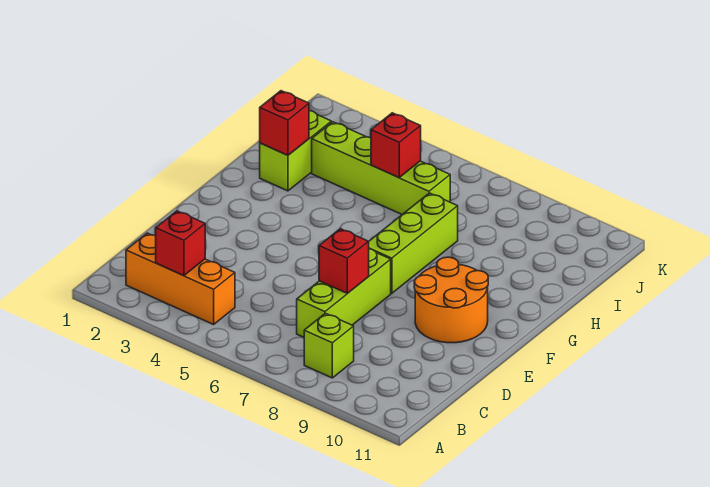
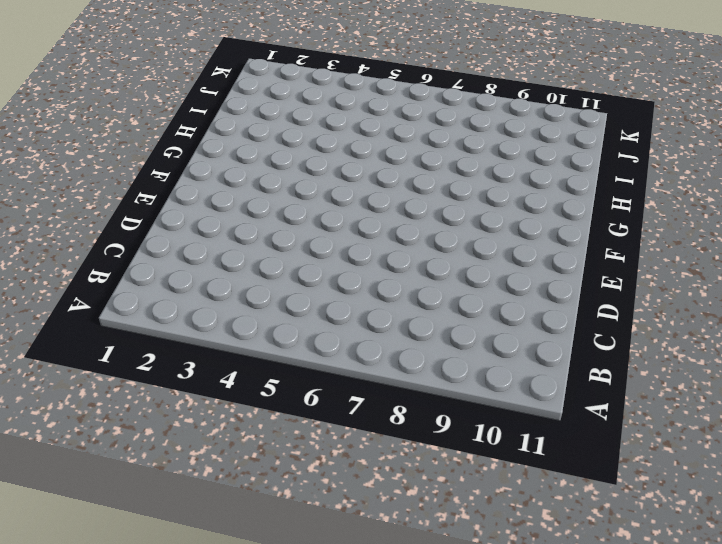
none -> orange 1x3 brick [126,233,235,324]
none -> lime 1x1 brick [304,313,354,378]

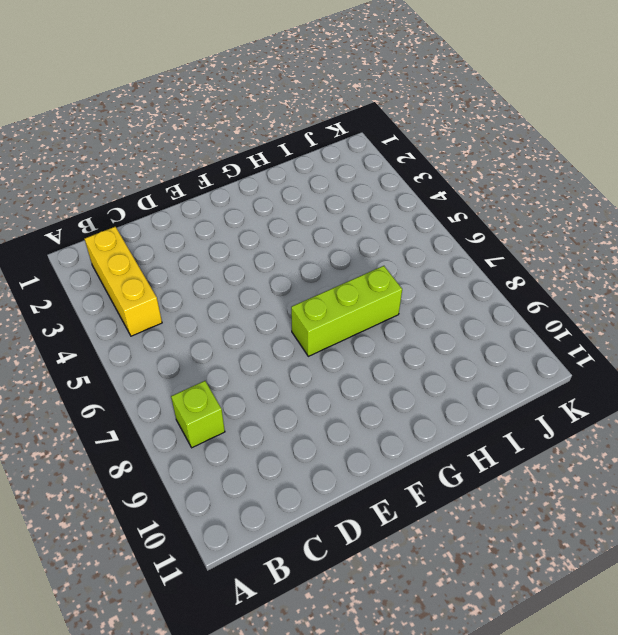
yellow 1x3 brick [85,227,162,336] -> orange 1x3 brick [126,233,235,324]
none -> lime 1x3 brick [297,249,391,337]
none -> orange 2x2 round brick [414,257,488,343]

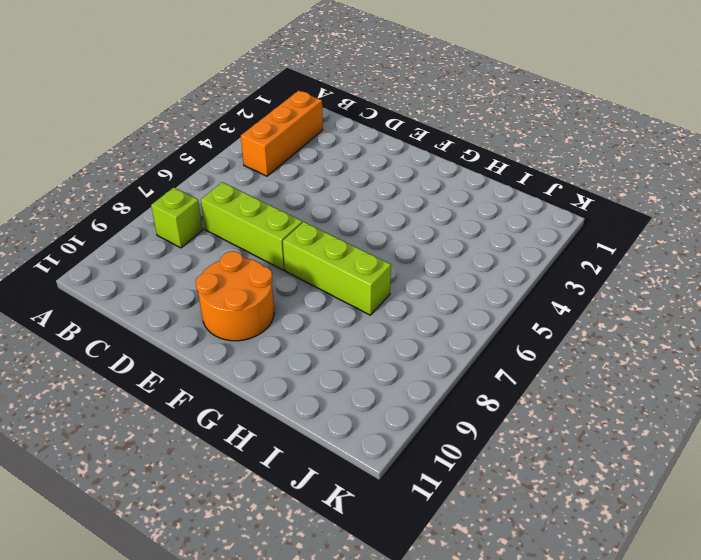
none -> lime 1x2 brick [260,111,331,191]
none -> lime 1x4 brick [312,122,450,214]

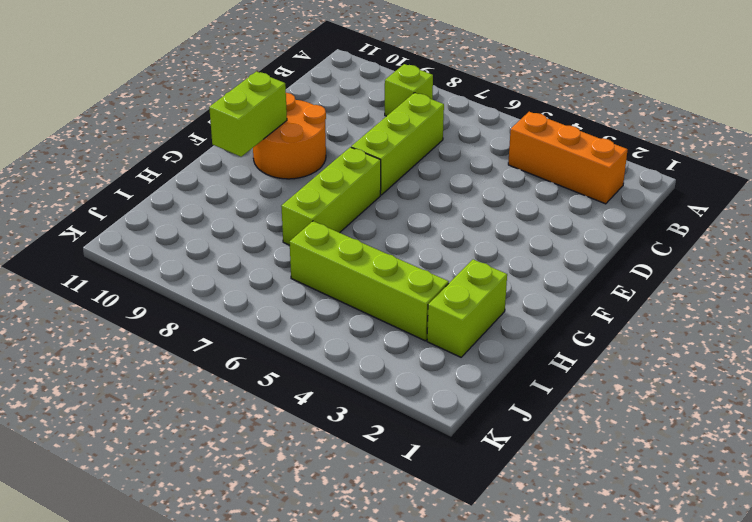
lime 1x2 brick [209,71,287,157] -> none
none -> red 1x1 brick [156,211,205,276]
none -> red 1x1 brick [319,229,369,293]

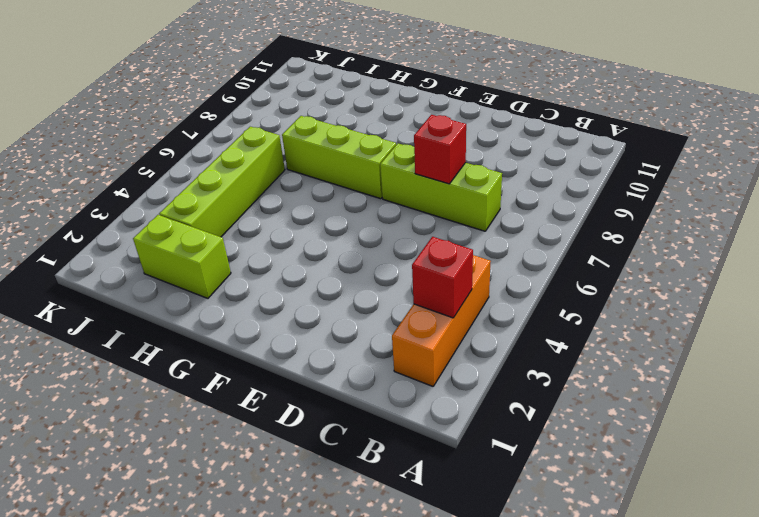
none -> lime 1x1 brick [304,313,354,378]
none -> orange 2x2 round brick [414,257,488,343]

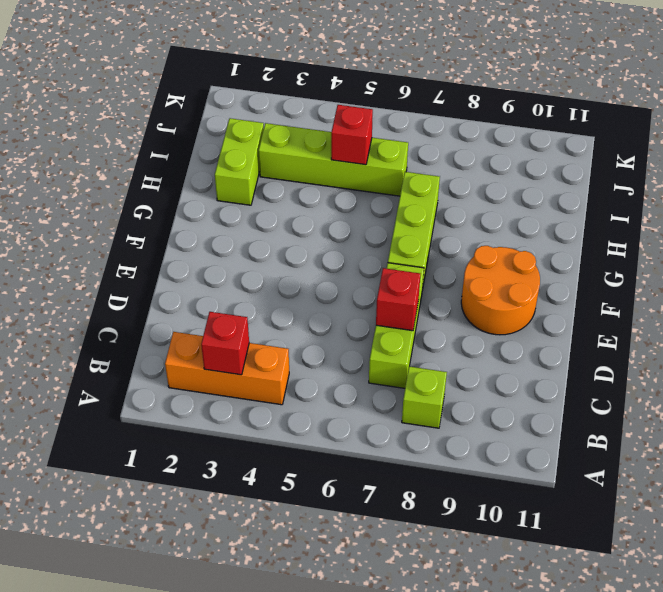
none -> red 1x1 brick [260,91,309,155]

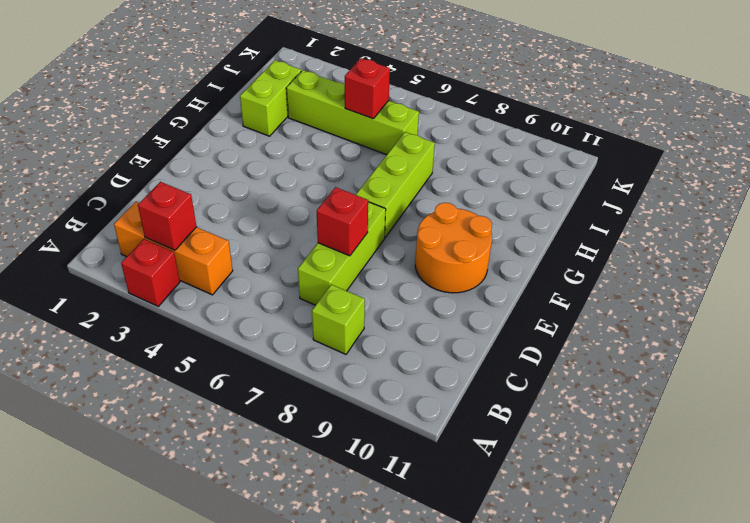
red 1x1 brick [121,239,180,306] -> red 1x1 brick moved to [260,91,309,155]

